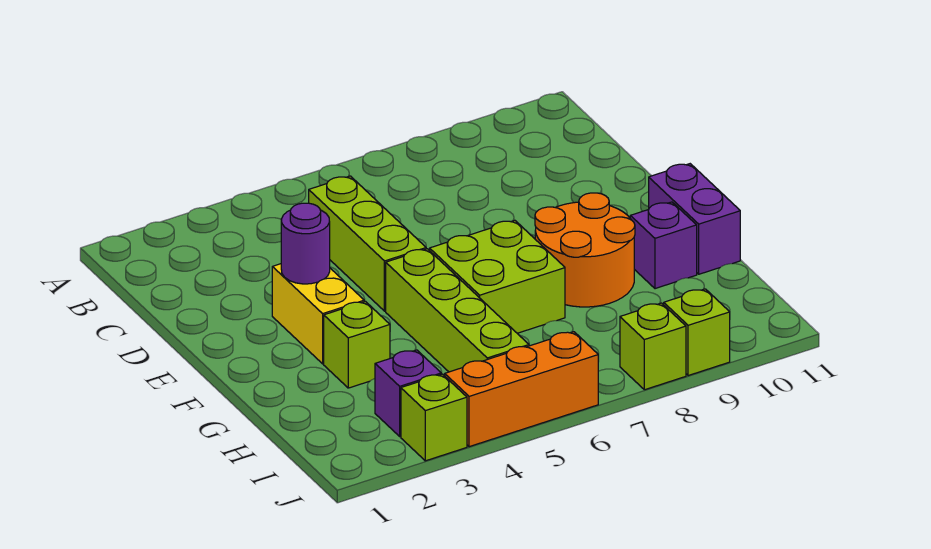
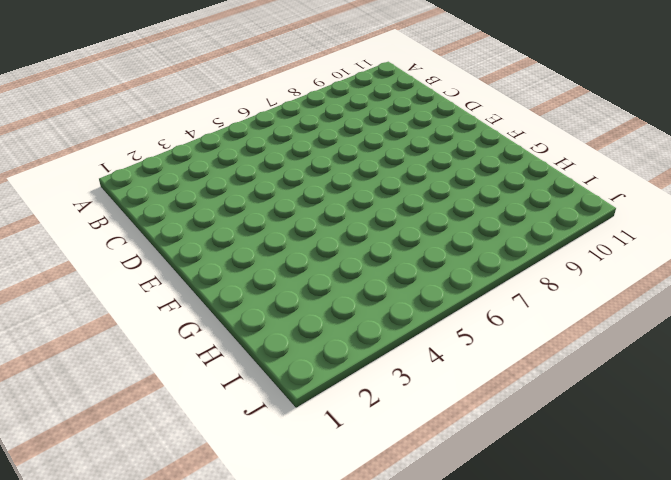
none -> lime 1x3 brick [309,176,426,311]
none -> yellow 1x2 brick [272,264,364,364]
none -> lime 1x4 brick [386,249,529,372]

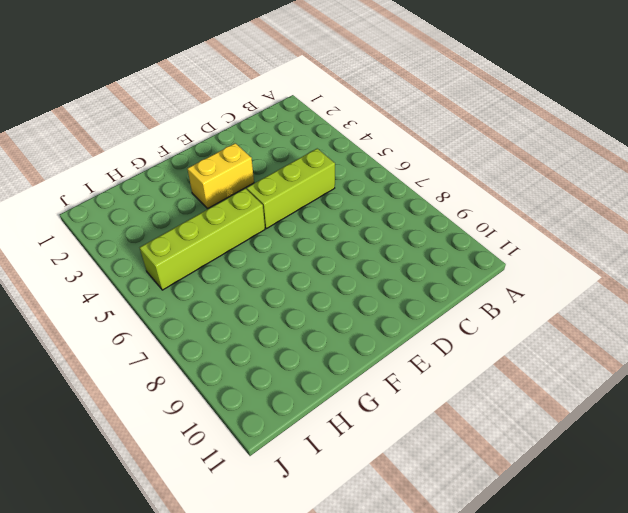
none -> lime 2x2 brick [430,220,565,333]
none -> orange 2x2 round brick [535,193,635,307]
none -> purple 1x2 brick [649,164,740,274]

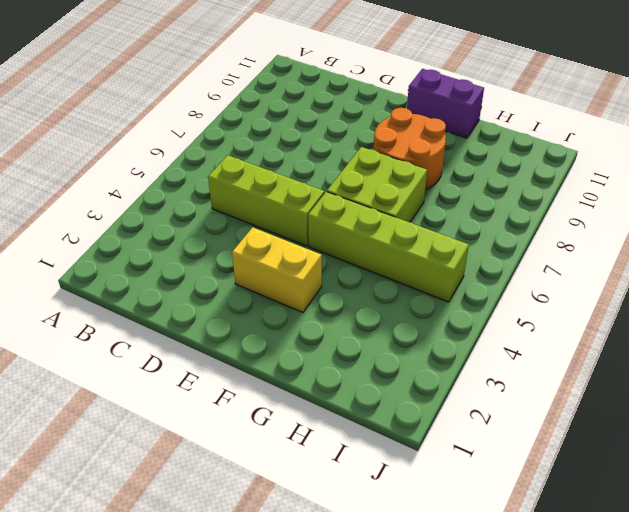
none -> lime 1x1 brick [324,301,390,388]
none -> purple 1x1 brick [630,202,697,289]
none -> purple 1x1 brick [375,350,441,436]

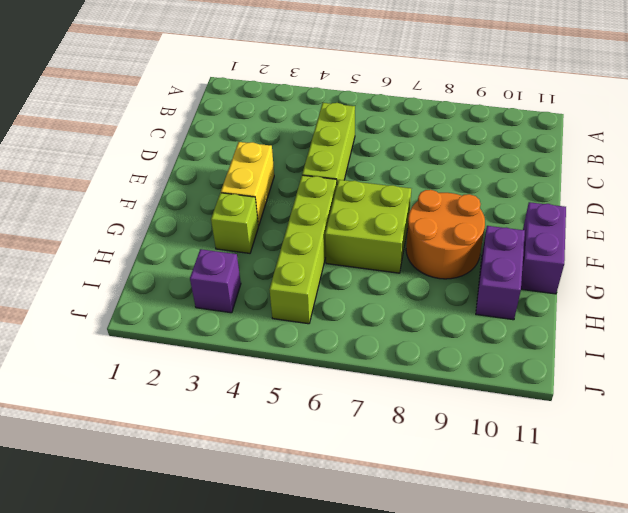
purple 1x2 brick [476,226,525,320] -> purple 1x1 brick [630,202,697,289]
none -> lime 1x1 brick [401,374,467,461]
none -> orange 1x3 brick [445,332,598,447]
none -> lime 1x1 brick [620,303,686,390]

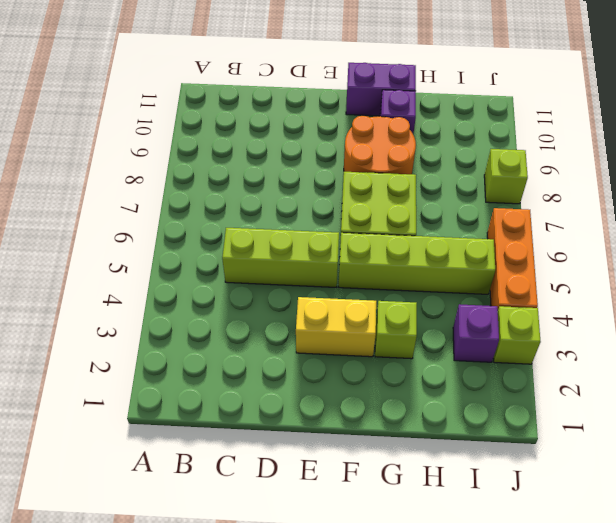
none -> lime 1x1 brick [664,289,730,376]
none -> purple 1x1 round brick [281,203,330,284]

